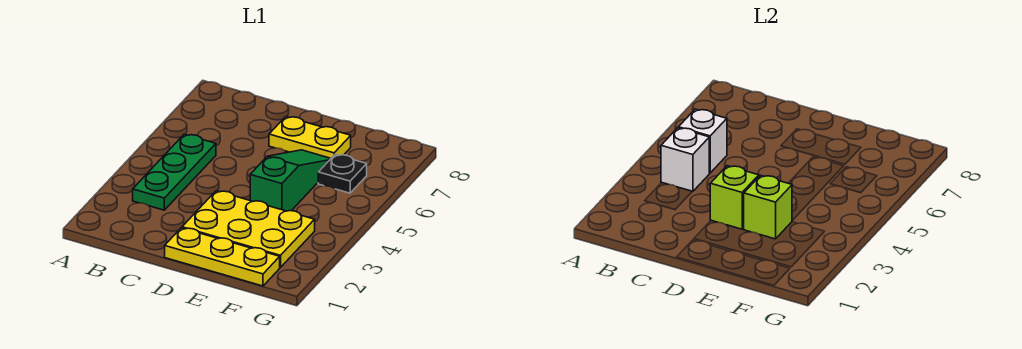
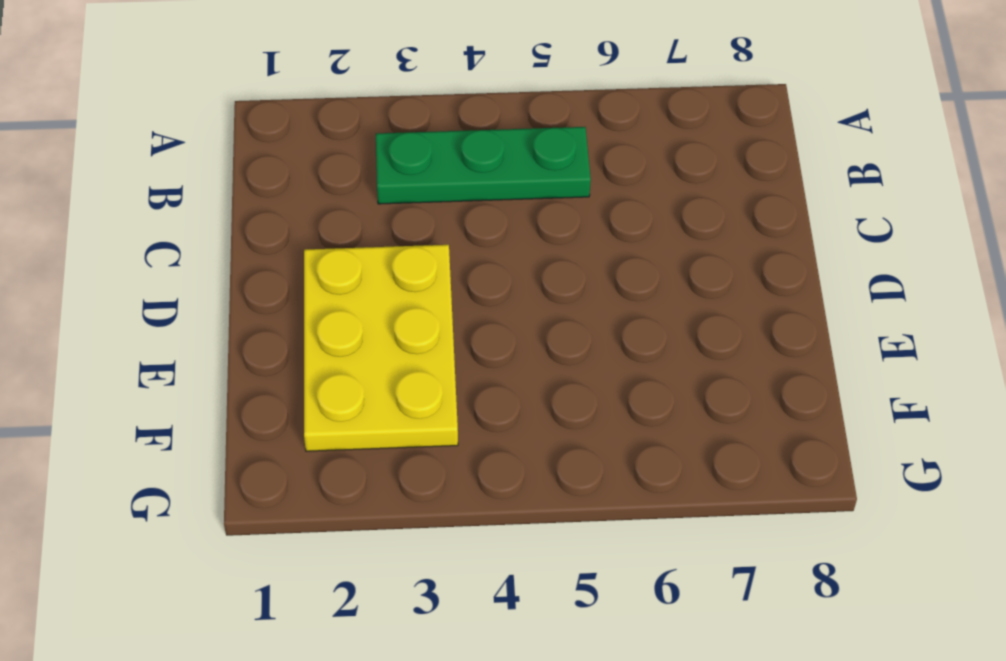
none -> yellow 1x3 plate [165,228,280,286]
none -> yellow 1x2 plate [269,117,351,158]

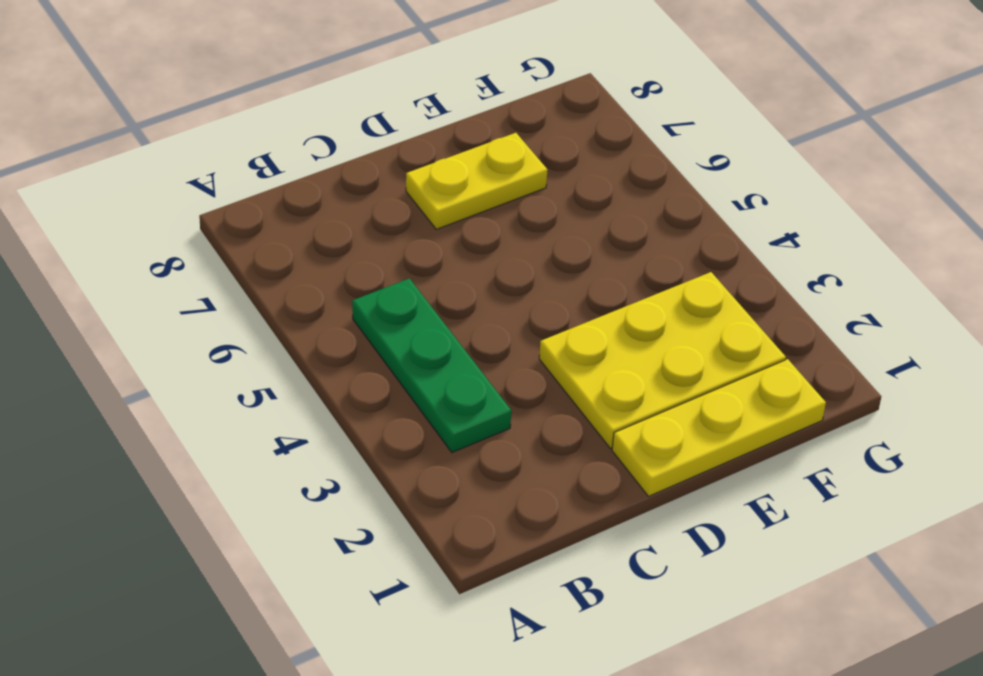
none -> green 1x3 slope [250,150,331,211]
none -> black 1x1 plate [318,155,367,193]

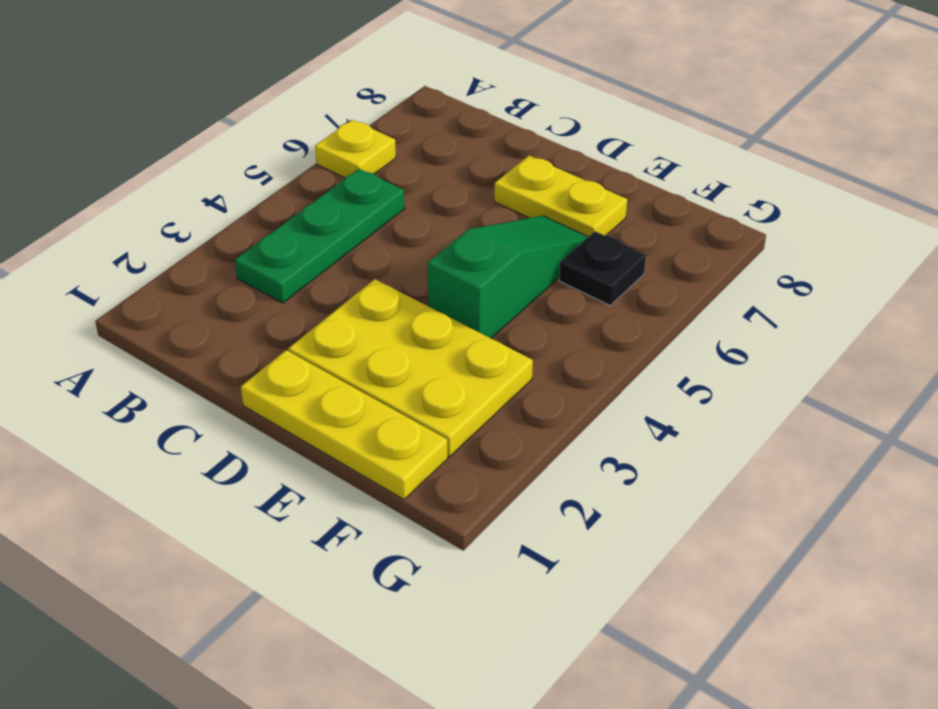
yellow 1x1 plate [315,120,396,178] -> none
none -> white 1x1 brick [661,128,709,192]
none -> white 1x1 brick [678,109,727,173]

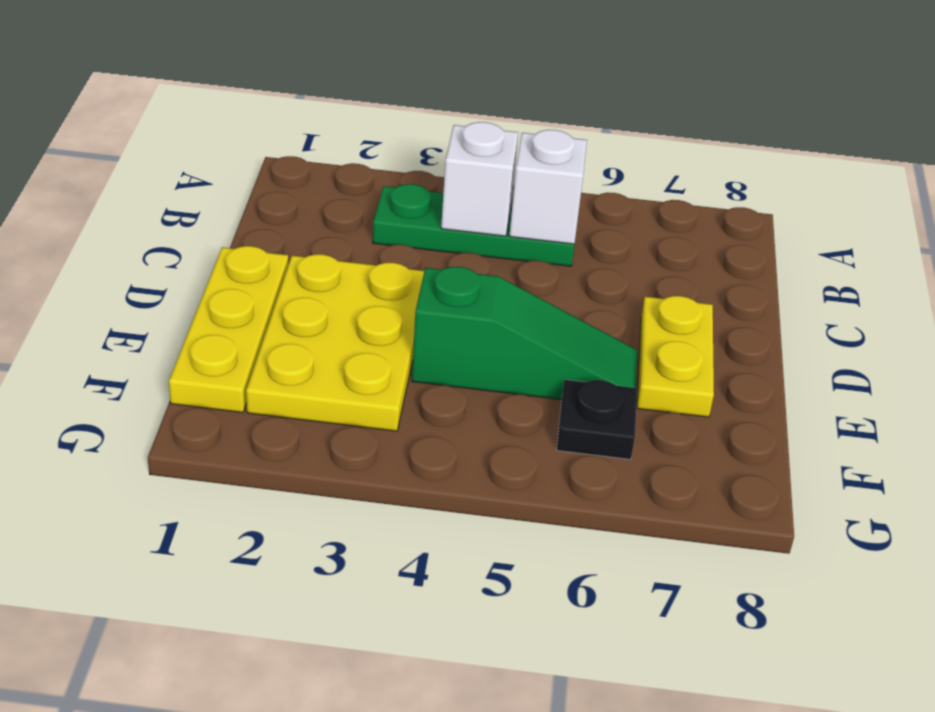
none -> lime 1x1 brick [710,166,759,229]
none -> lime 1x1 brick [744,175,792,239]

